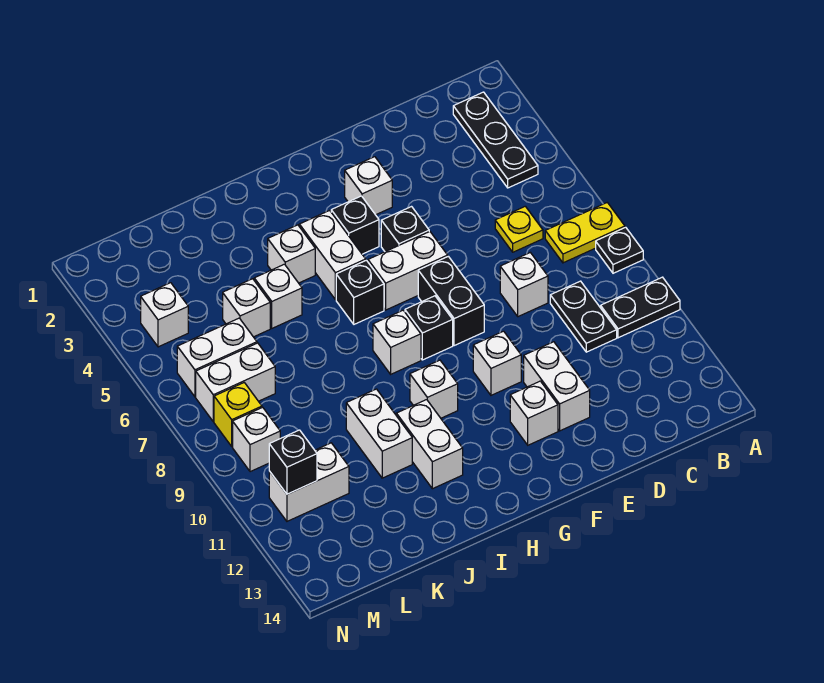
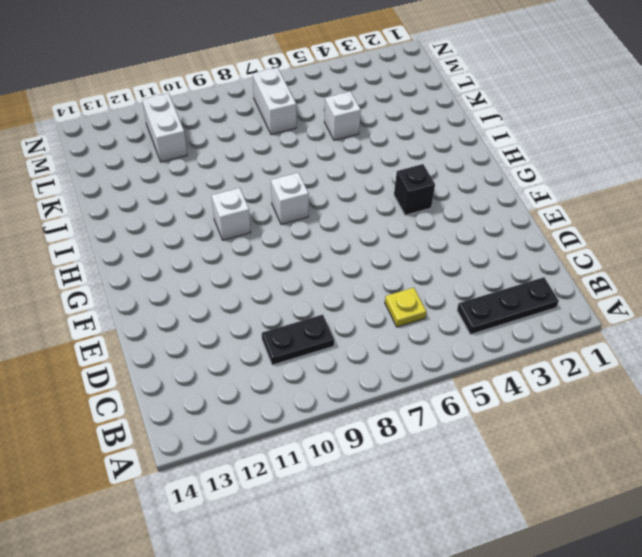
none -> yellow 1x2 plate [545,203,625,263]
none -> black 1x1 plate [596,227,643,273]
none -> black 1x2 plate [601,277,680,338]
none -> white 1x1 brick [500,253,548,317]

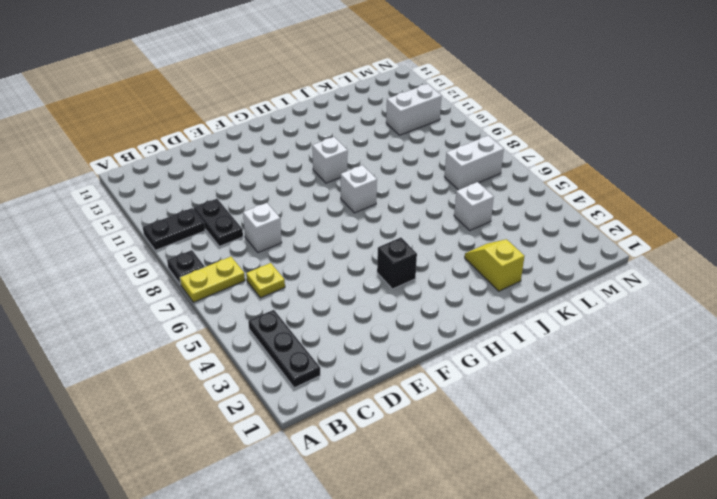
yellow 1x2 slope [465,239,524,291] -> none
none -> white 1x2 brick [524,342,590,431]
none -> white 1x1 brick [345,157,392,215]
none -> black 1x1 brick [381,207,429,252]
none -> white 1x2 brick [368,231,448,310]

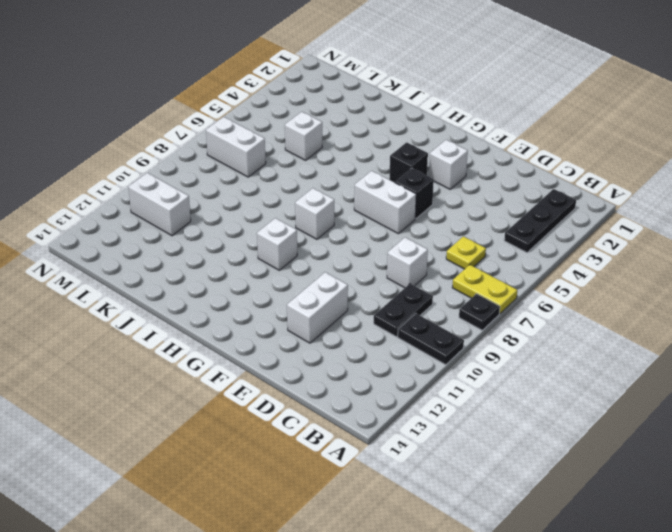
none -> black 1x2 brick [418,256,484,346]
none -> white 1x1 brick [473,331,521,395]
none -> white 1x1 brick [510,381,558,445]
none -> black 1x1 brick [405,296,453,360]

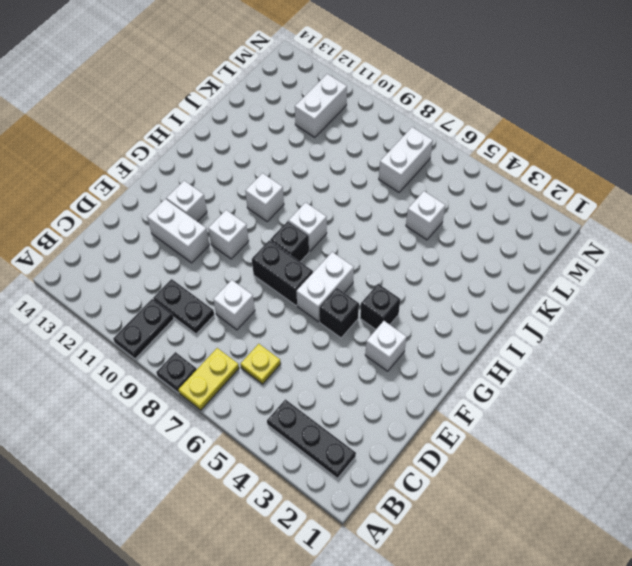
none -> white 1x2 brick [299,210,366,300]
none -> black 1x1 brick [336,260,384,324]
none -> white 1x1 brick [268,225,315,283]
none -> white 1x2 brick [396,400,463,489]

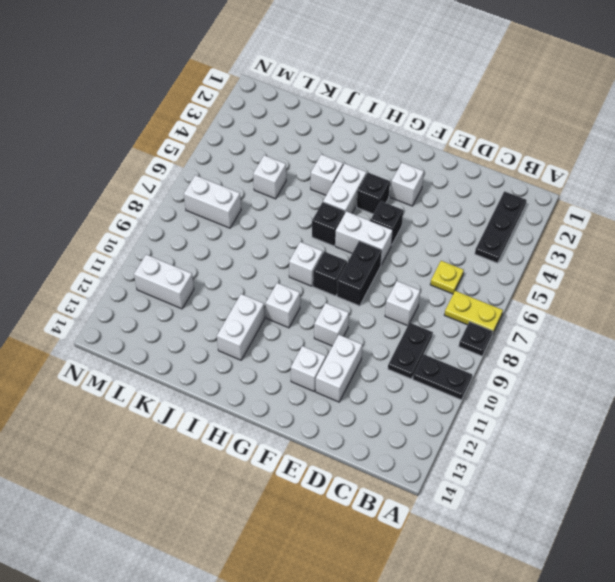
none -> white 1x1 brick [254,264,302,328]
none -> white 1x2 brick [346,389,412,478]
none -> white 1x2 brick [177,318,257,397]
none -> white 1x1 brick [141,283,188,347]

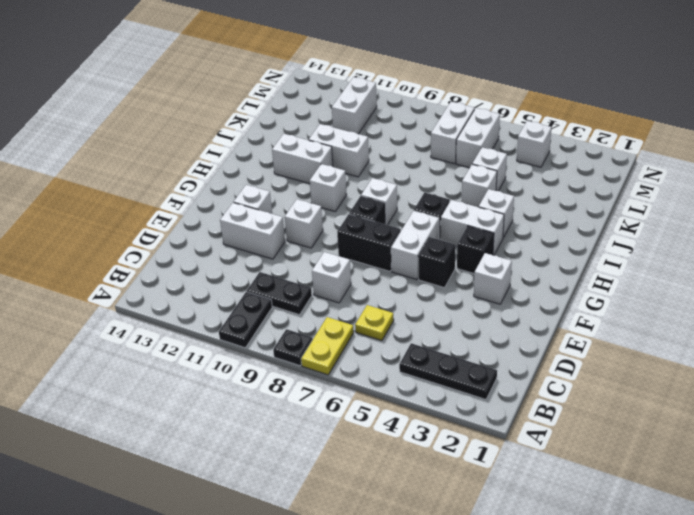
none -> yellow 1x1 brick [214,383,262,446]
none -> white 1x1 brick [233,407,280,472]
none -> black 1x1 brick [269,430,317,494]

